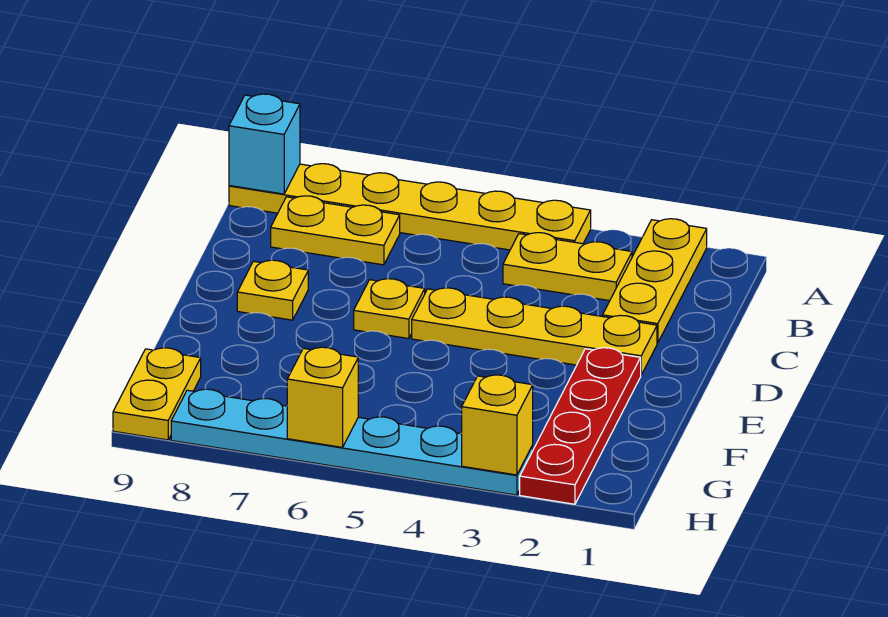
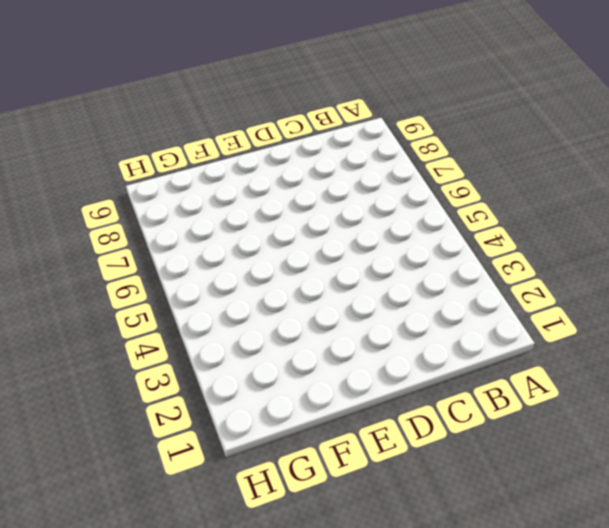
none -> yellow 1x3 plate [603,219,707,343]
none -> yellow 1x6 plate [229,164,591,250]
none -> yellow 1x2 plate [503,233,632,301]

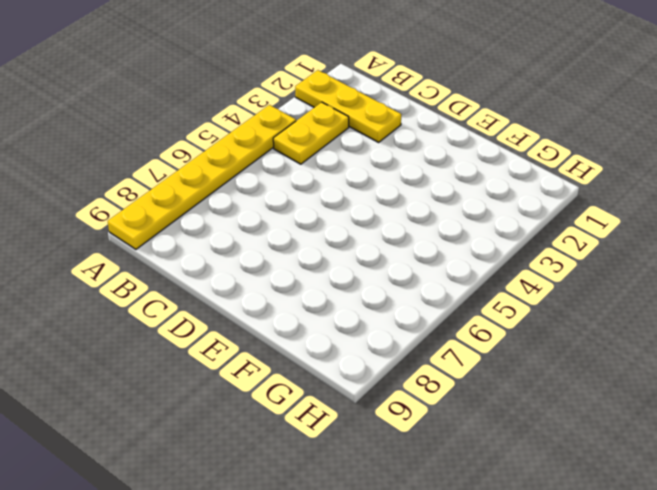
none -> yellow 1x2 plate [271,196,400,265]
none -> yellow 1x4 plate [412,288,657,375]
none -> yellow 1x1 plate [354,279,425,339]

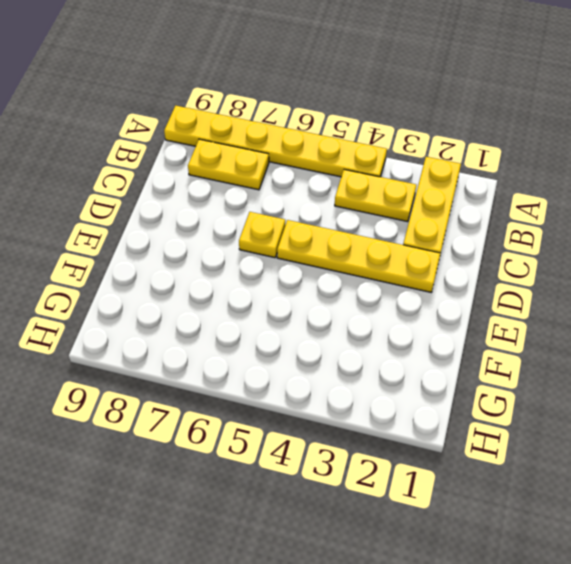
none -> yellow 1x1 plate [237,260,308,320]
none -> red 1x4 plate [520,348,641,504]
none -> yellow 1x2 plate [113,348,201,440]

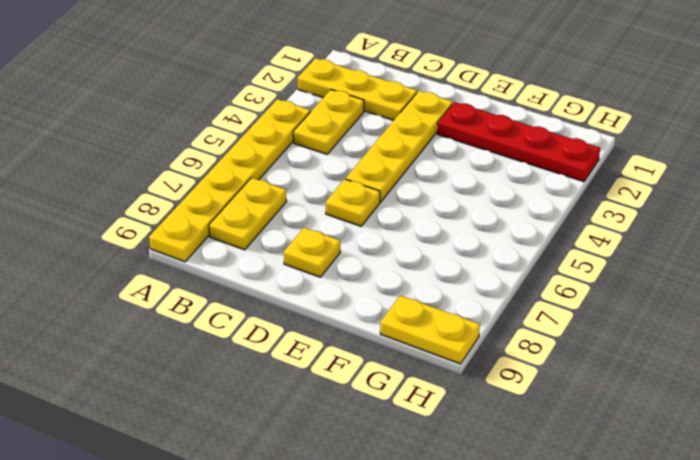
none -> cyan 1x6 plate [171,389,533,495]
none -> cyan 1x1 brick [229,94,300,194]
none -> yellow 1x1 brick [461,375,533,475]

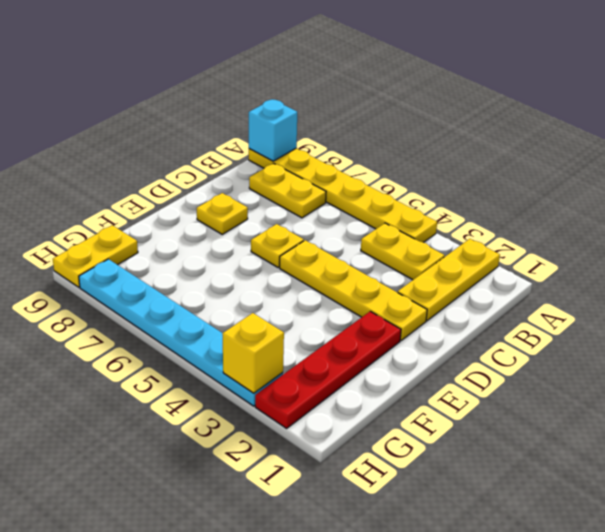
none -> yellow 1x1 brick [287,347,358,447]

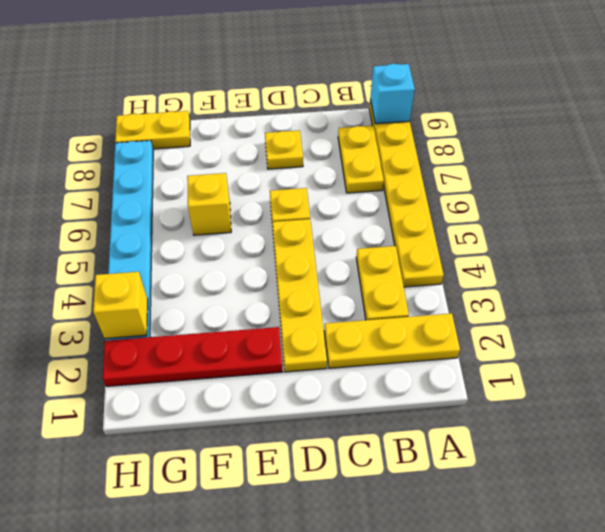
yellow 1x1 brick [187,173,231,235] -> yellow 1x1 brick moved to [287,347,358,447]

